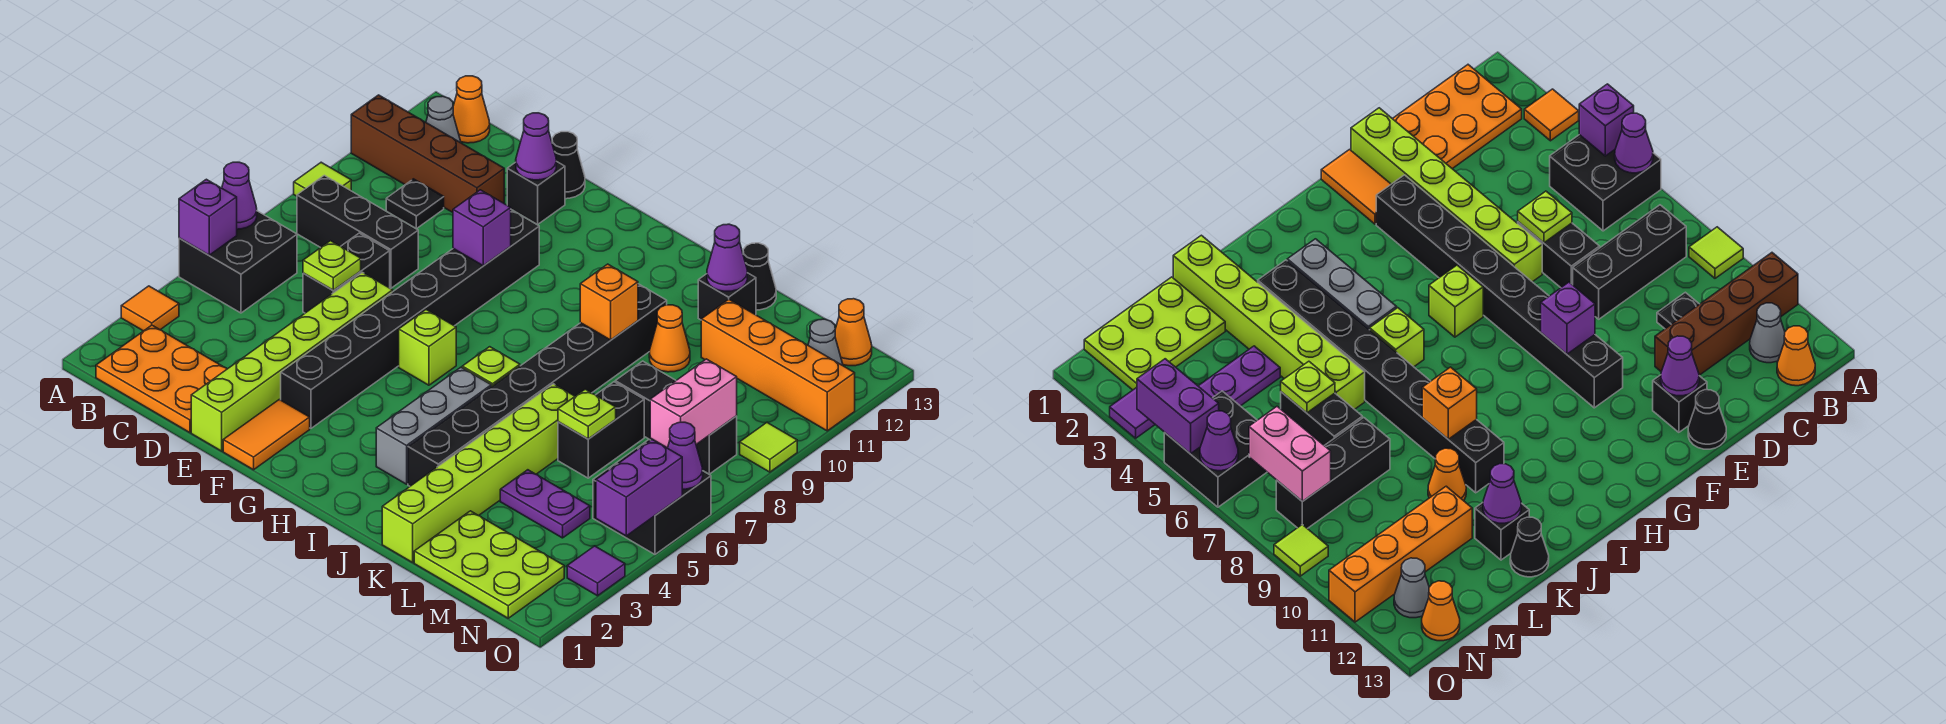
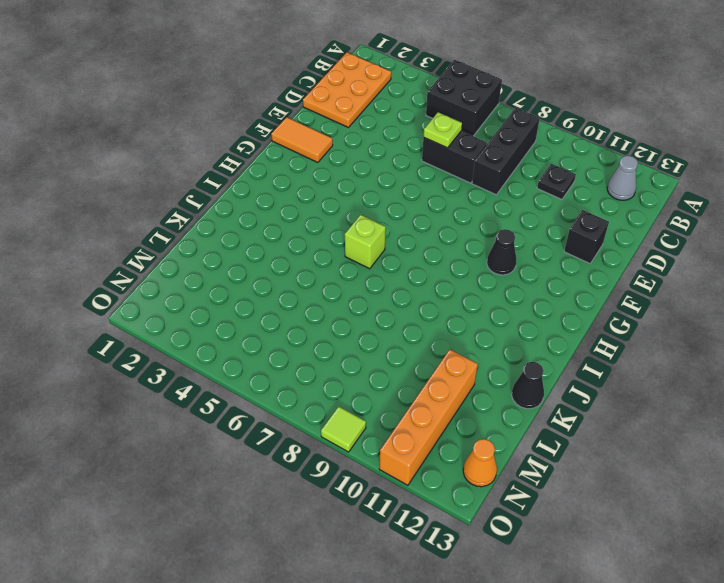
black 1x1 cone [487,229,516,275] -> black 1x1 cone moved to [552,132,585,199]
none -> orange 1x1 tile [121,286,179,331]
none -> lime 1x1 tile [294,162,351,196]
none -> brown 1x4 brick [351,95,504,212]
none -> orange 1x1 cone [453,76,490,143]

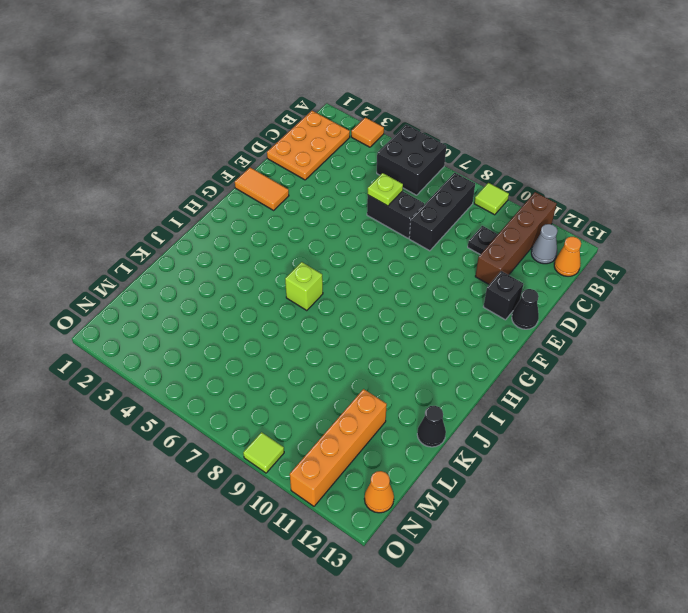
none -> lime 1x6 brick [191,272,393,451]
none -> black 1x8 brick [281,210,539,428]
none -> lime 1x1 brick [399,310,456,385]
none -> grey 1x3 brick [376,367,491,484]

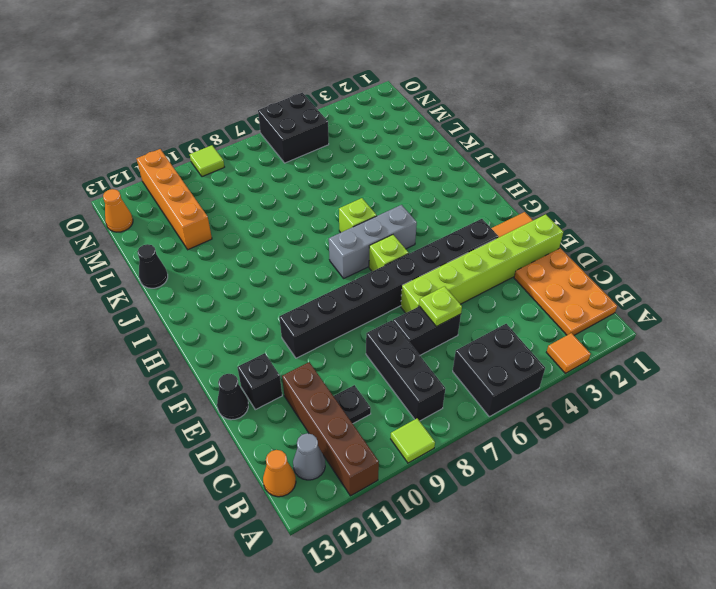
grey 1x3 brick [329,205,417,278] -> grey 1x3 brick moved to [376,367,491,484]
none -> black 1x8 brick [408,284,667,486]
none -> lime 1x6 brick [382,384,575,562]
none -> orange 1x1 cone [649,305,690,372]
none -> black 1x1 brick [698,273,756,320]

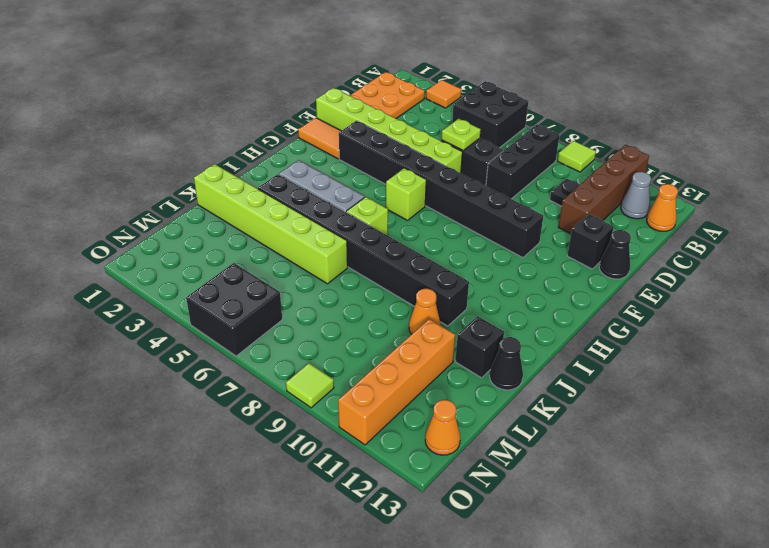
none -> lime 2x3 plate [414,511,564,618]
none -> purple 1x2 plate [500,470,590,538]
none -> black 1x2 brick [558,382,644,478]
none -> black 1x3 brick [615,361,737,474]

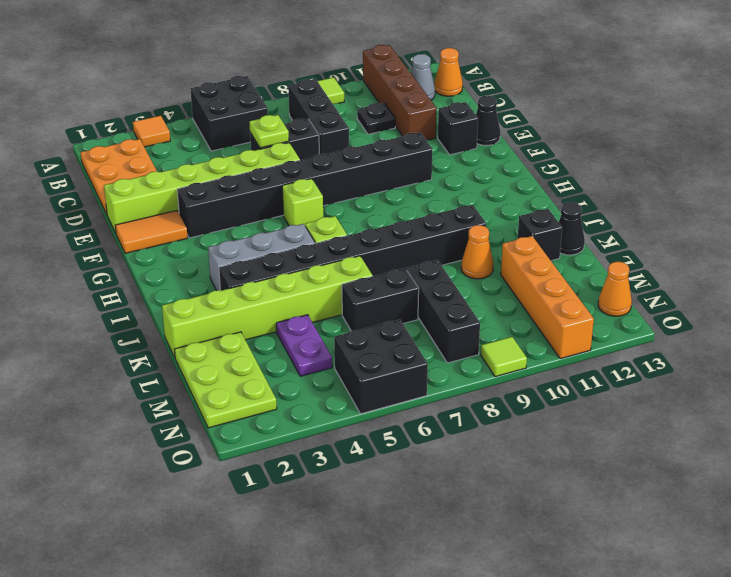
none -> grey 1x1 cone [808,319,843,365]
none -> purple 1x1 tile [567,546,625,596]
none -> purple 1x1 brick [179,179,237,255]
none -> purple 1x1 cone [222,162,257,229]

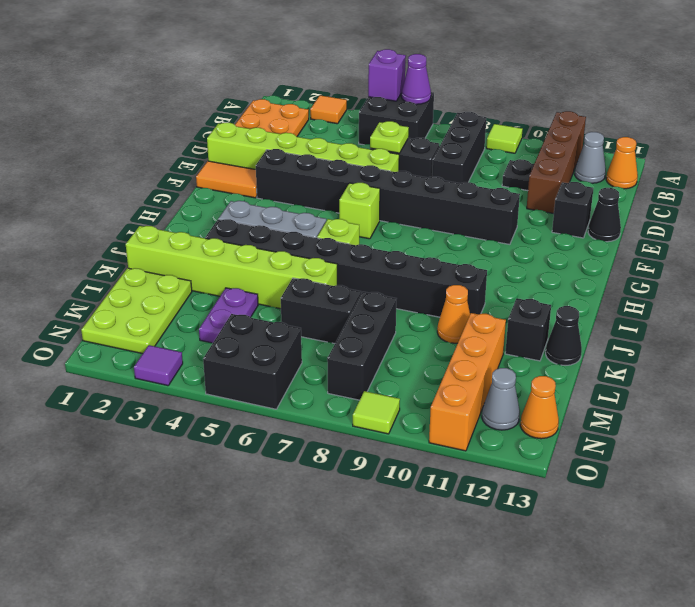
none -> purple 1x1 cone [516,113,556,180]
none -> purple 1x1 brick [453,190,511,266]
none -> orange 1x1 brick [580,264,638,340]
none -> purple 1x1 cone [707,224,747,291]

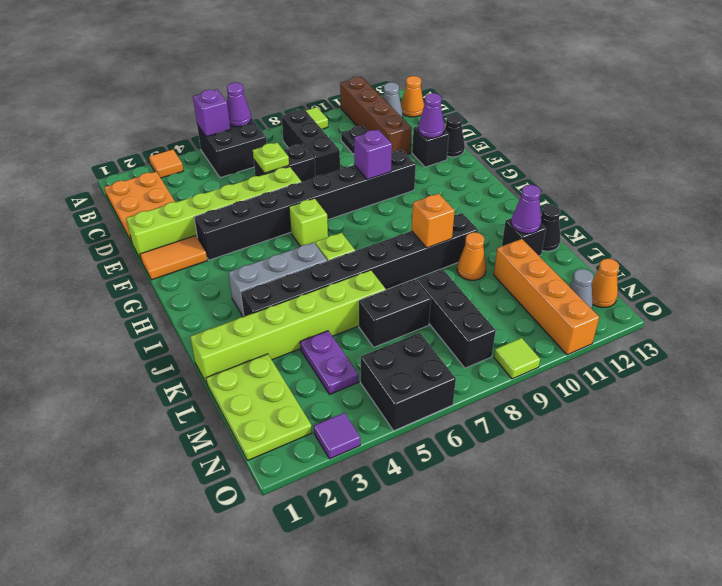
none -> lime 1x1 plate [558,389,616,439]
none -> pink 1x2 brick [650,359,737,448]
none -> purple 1x2 brick [596,439,682,536]
none -> purple 1x1 cone [668,422,703,489]

